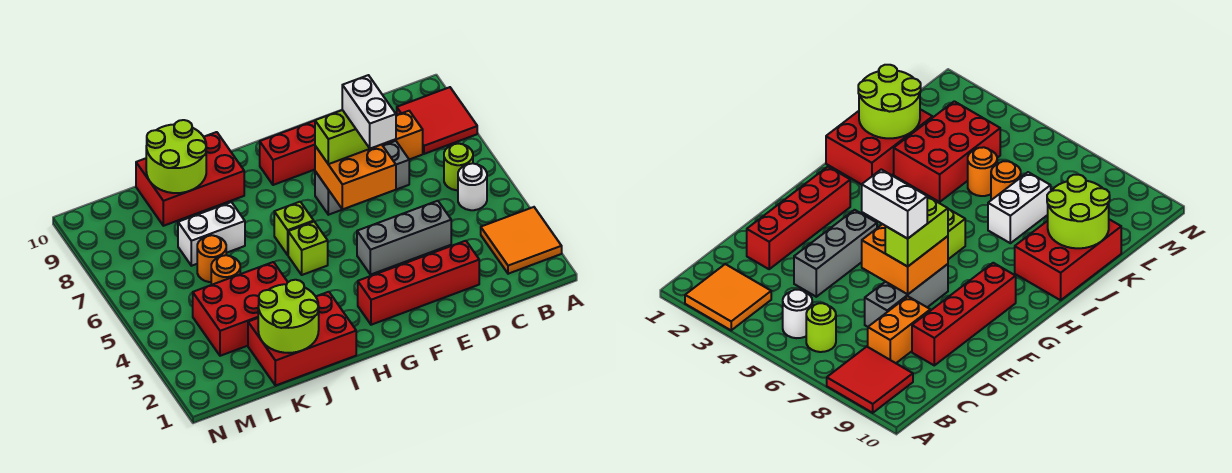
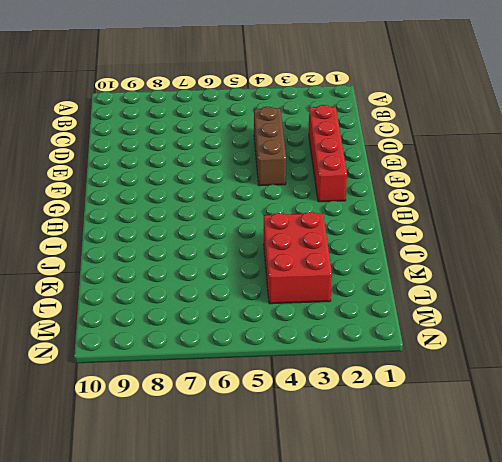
brown 1x3 brick [254,107,286,186] -> grey 1x3 brick [357,201,451,275]
none -> orange 2x2 tile [481,207,562,274]
none -> red 2x2 tile [397,87,477,154]
none -> white 1x1 round brick [458,163,487,210]

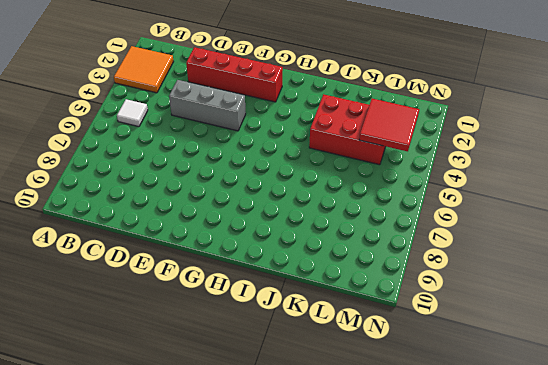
white 1x1 tile [117,99,148,127] -> white 1x1 round brick [458,163,487,210]
red 2x2 tile [359,99,419,151] -> red 2x2 tile moved to [397,87,477,154]
none -> lime 1x1 round brick [444,144,473,190]
none -> orange 1x2 brick [382,111,423,160]
none -> grey 1x3 brick [315,141,409,215]

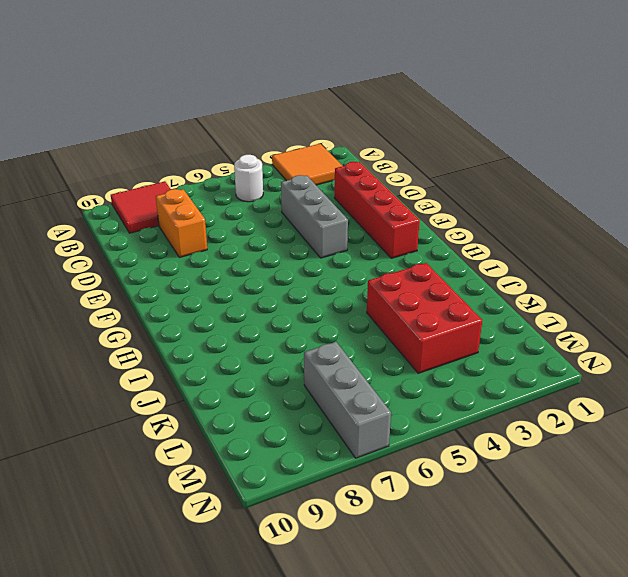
grey 1x3 brick [304,342,391,458] -> grey 1x3 brick moved to [315,141,409,215]
none -> lime 1x1 round brick [444,144,473,190]
none -> red 1x4 brick [260,121,315,185]
none -> lime 1x1 brick [288,222,328,275]

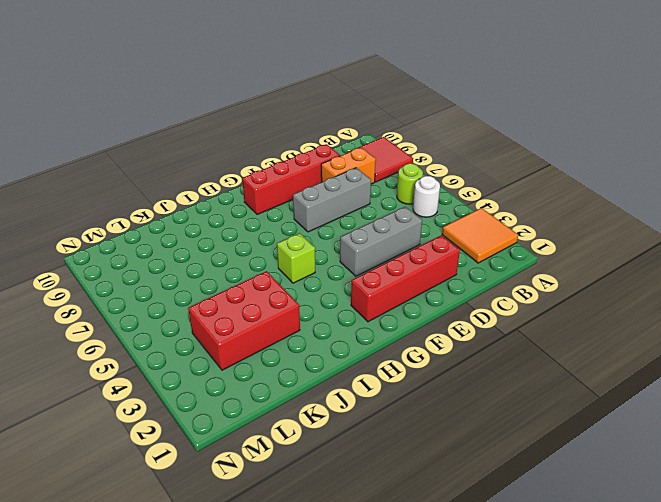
none -> lime 1x1 brick [274,202,314,255]
none -> red 2x3 brick [248,292,356,386]
none -> red 2x3 brick [136,132,244,226]

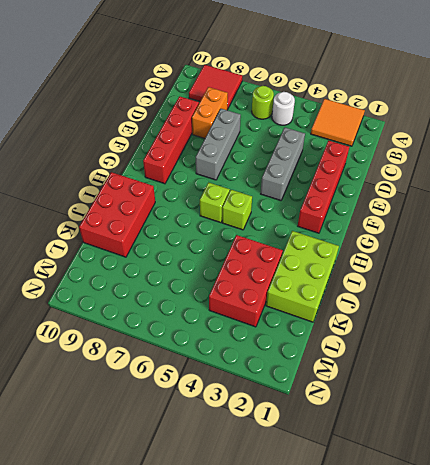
lime 2x3 brick [266,231,339,322] -> red 2x3 brick [248,292,356,386]
none -> white 1x2 brick [178,202,245,266]
none -> orange 1x1 round brick [211,255,240,285]
none -> orange 1x1 round brick [197,235,226,282]

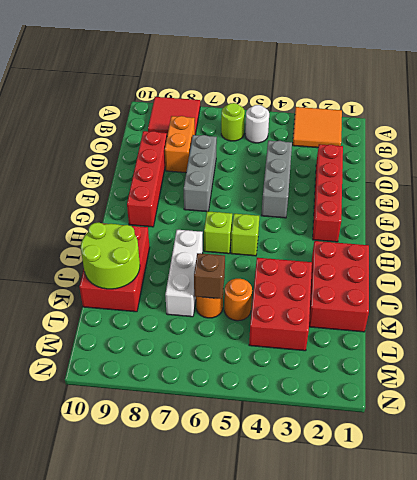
white 1x3 brick [165,230,203,317] -> white 1x2 brick [178,202,245,266]
brown 1x1 brick [194,253,225,299] -> none
none -> orange 2x2 brick [315,145,396,210]
none -> lime 2x2 round brick [258,280,319,353]
none -> lime 1x2 brick [315,110,370,164]

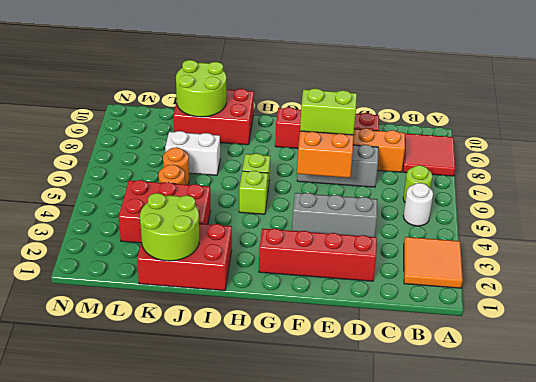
none -> white 1x2 brick [342,75,396,149]

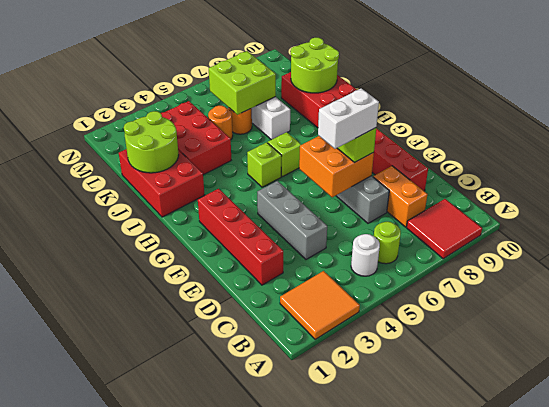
lime 2x2 brick [209,51,276,115] -> none

